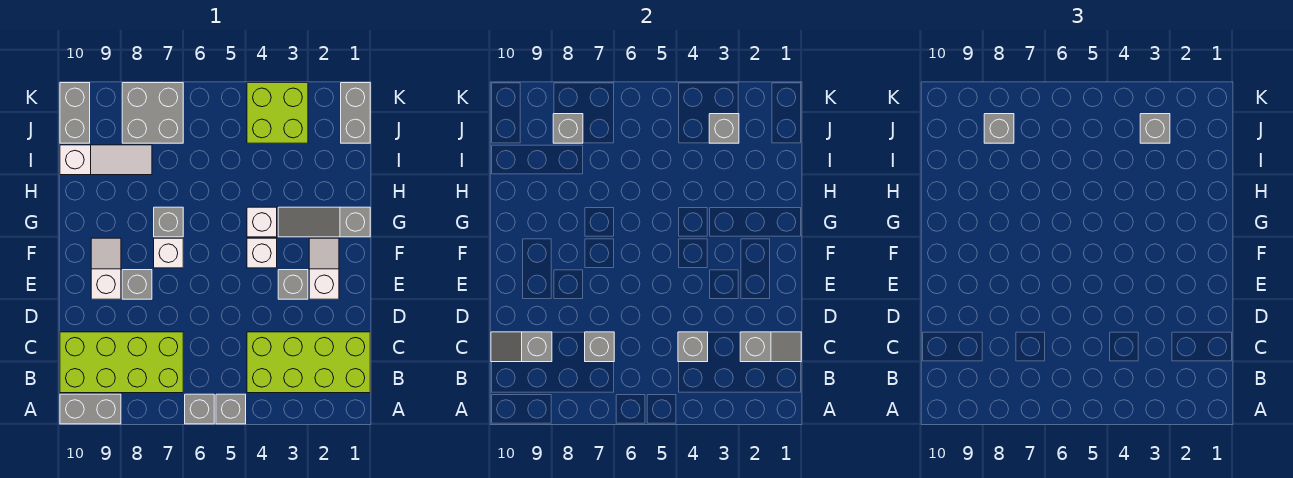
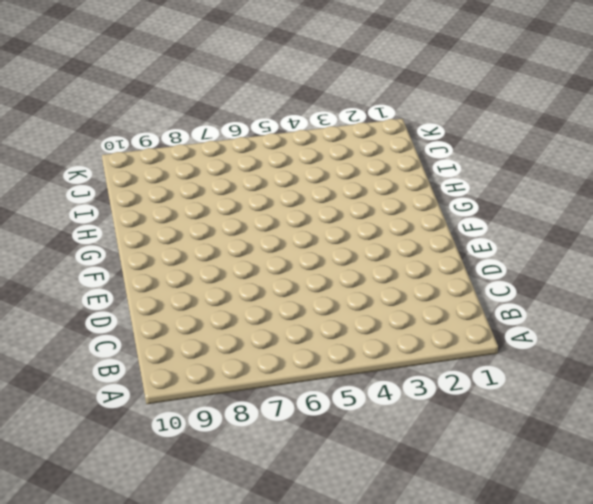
none -> grey 1x1 brick [216,394,246,424]
none -> grey 1x1 brick [185,394,214,424]
none -> grey 1x2 brick [60,394,121,424]

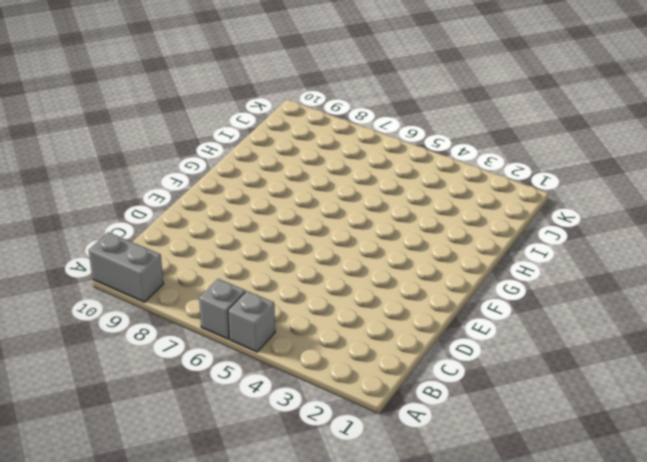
none -> lime 2x4 brick [247,332,370,393]
none -> lime 2x4 brick [60,332,183,393]
none -> white 1x2 slope [309,238,339,299]

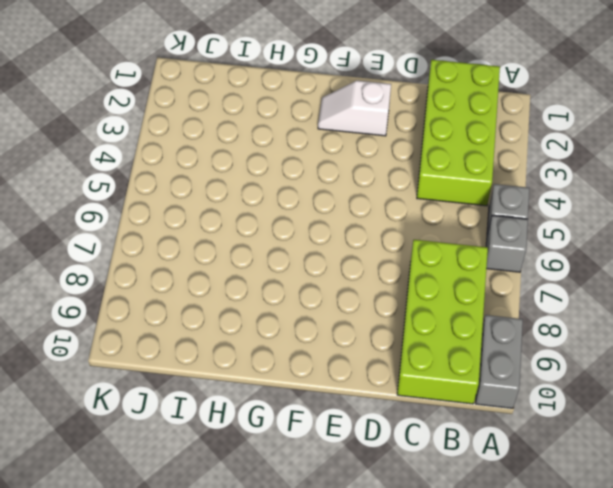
none -> grey 1x1 brick [278,270,308,299]
none -> grey 1x1 brick [122,270,152,299]
none -> white 1x2 slope [91,238,121,299]

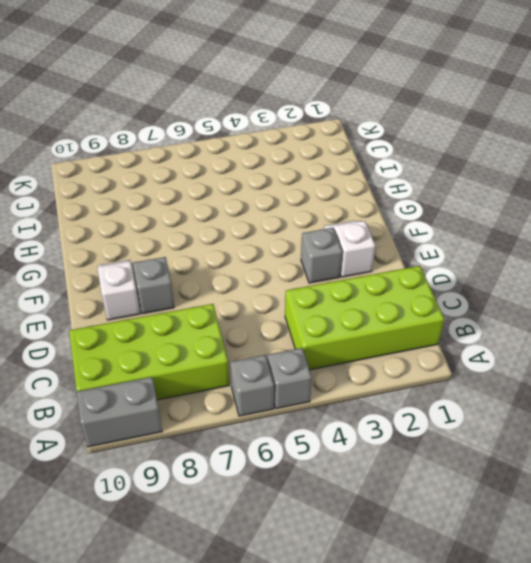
none -> white 1x1 brick [247,238,277,268]
none -> white 1x1 brick [154,238,183,268]
none -> grey 1x3 slope [278,207,370,237]

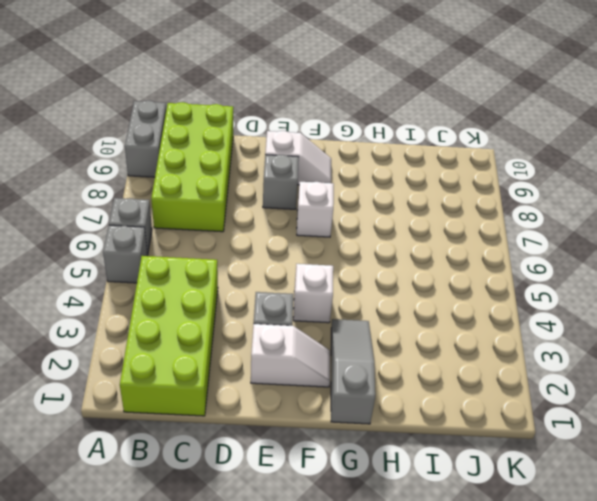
none -> white 1x1 brick [247,207,277,237]
none -> grey 1x1 brick [154,207,183,237]
none -> white 1x3 slope [60,145,152,175]

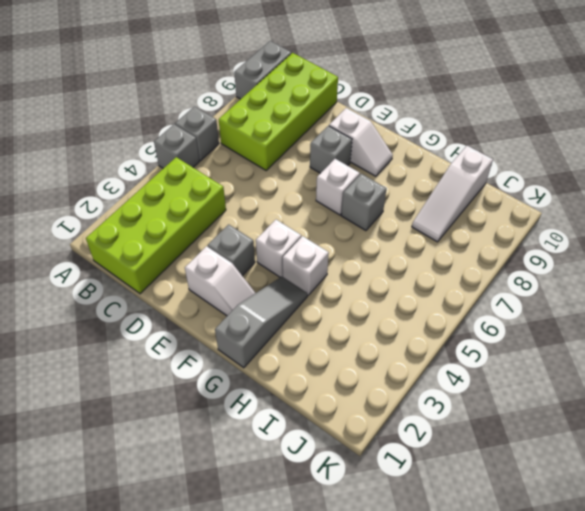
none -> grey 1x2 brick [341,83,370,143]
none -> lime 2x2 brick [247,83,308,143]
none -> grey 2x2 brick [122,83,183,143]

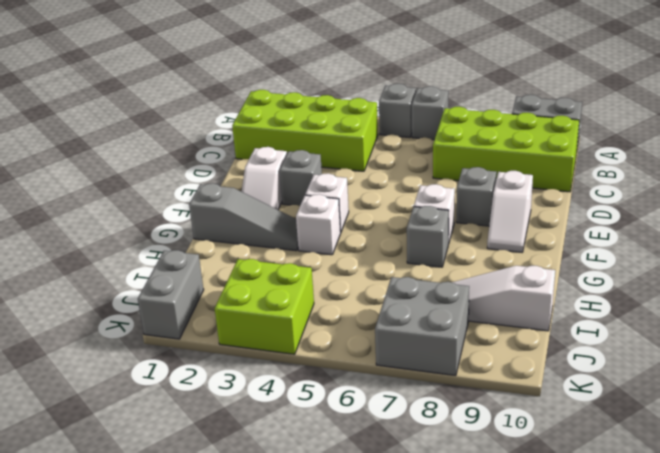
none -> grey 1x2 brick [60,83,90,143]
none -> grey 1x2 slope [740,332,801,362]
none -> grey 1x1 brick [678,332,708,362]

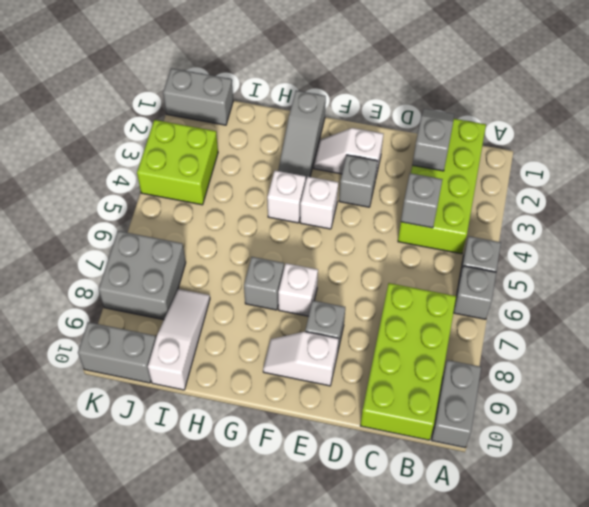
none -> grey 1x1 brick [585,332,614,362]
none -> grey 1x2 slope [491,332,552,362]
none -> grey 1x1 brick [709,114,739,143]

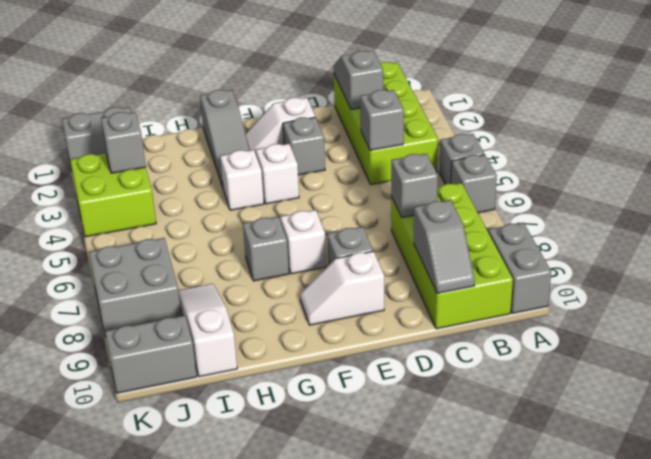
none -> grey 1x1 brick [553,114,583,143]
none -> grey 1x1 brick [1140,114,1170,143]
none -> grey 1x1 brick [984,114,1014,143]

